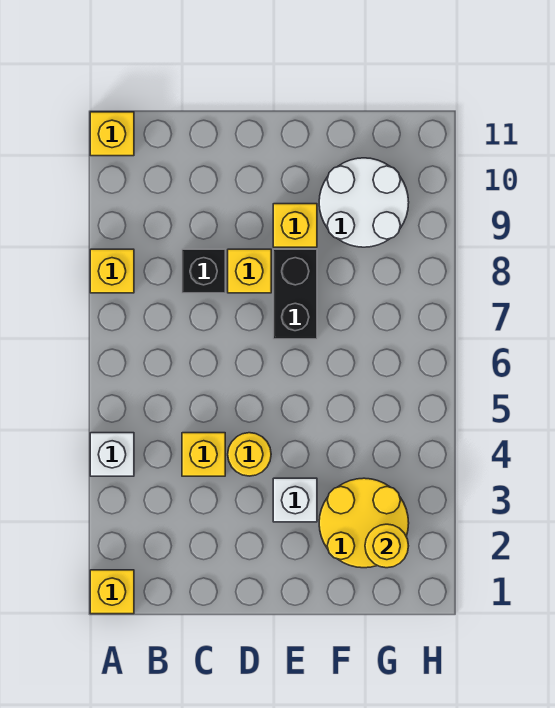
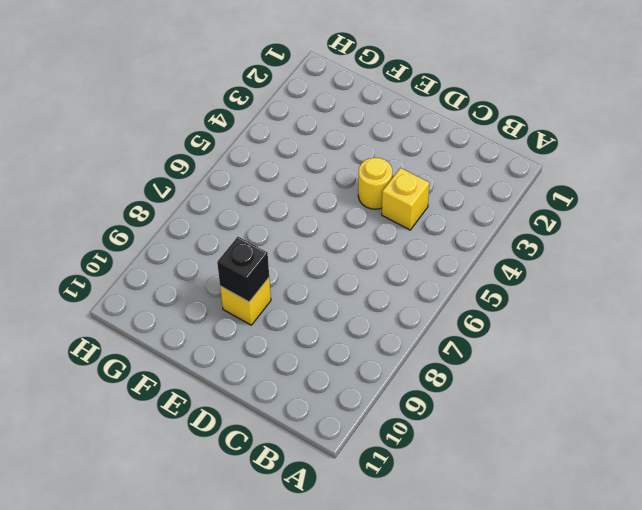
black 1x1 brick [217,237,269,302] -> black 1x1 brick moved to [182,249,225,293]
none -> yellow 1x1 brick [90,570,134,614]
none -> white 1x1 brick [90,433,134,476]
none -> yellow 1x1 brick [90,249,134,293]

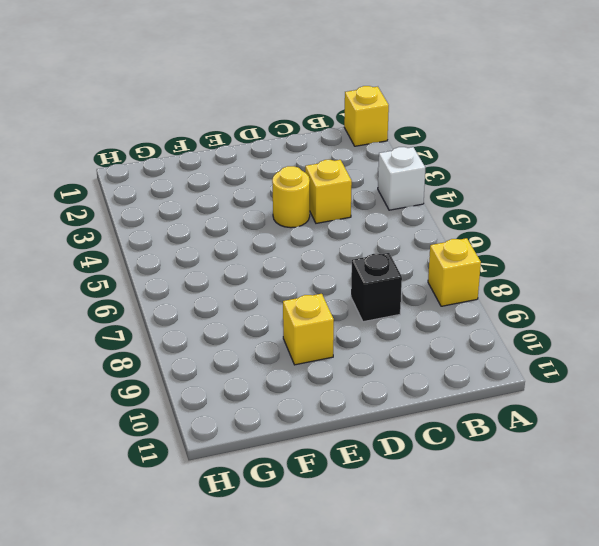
none -> yellow 1x1 brick [90,112,134,156]
none -> yellow 1x1 brick [228,249,271,293]
none -> white 1x1 brick [273,478,317,522]

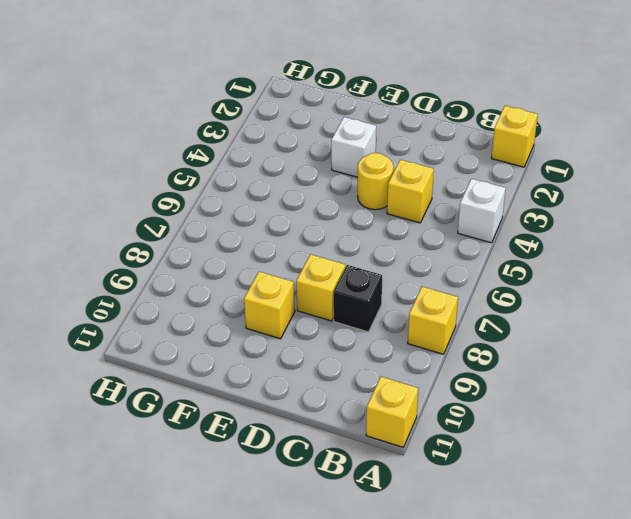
none -> black 1x2 brick [273,249,317,339]
none -> yellow 2x2 round brick [319,478,409,568]
none -> white 2x2 round brick [319,158,409,247]

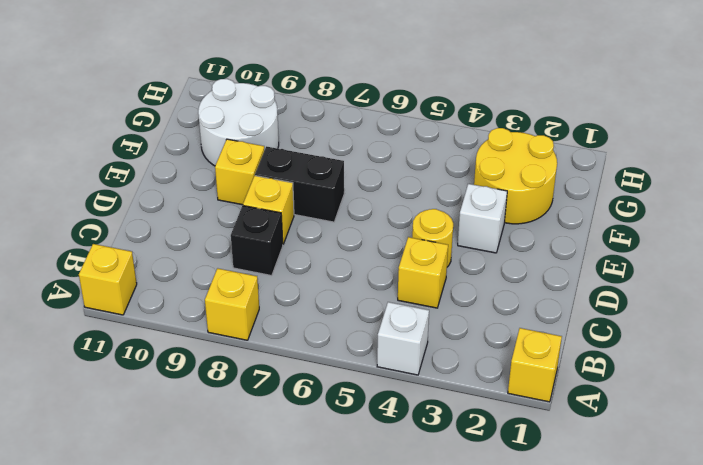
none -> yellow 1x1 round brick [365,524,408,568]

